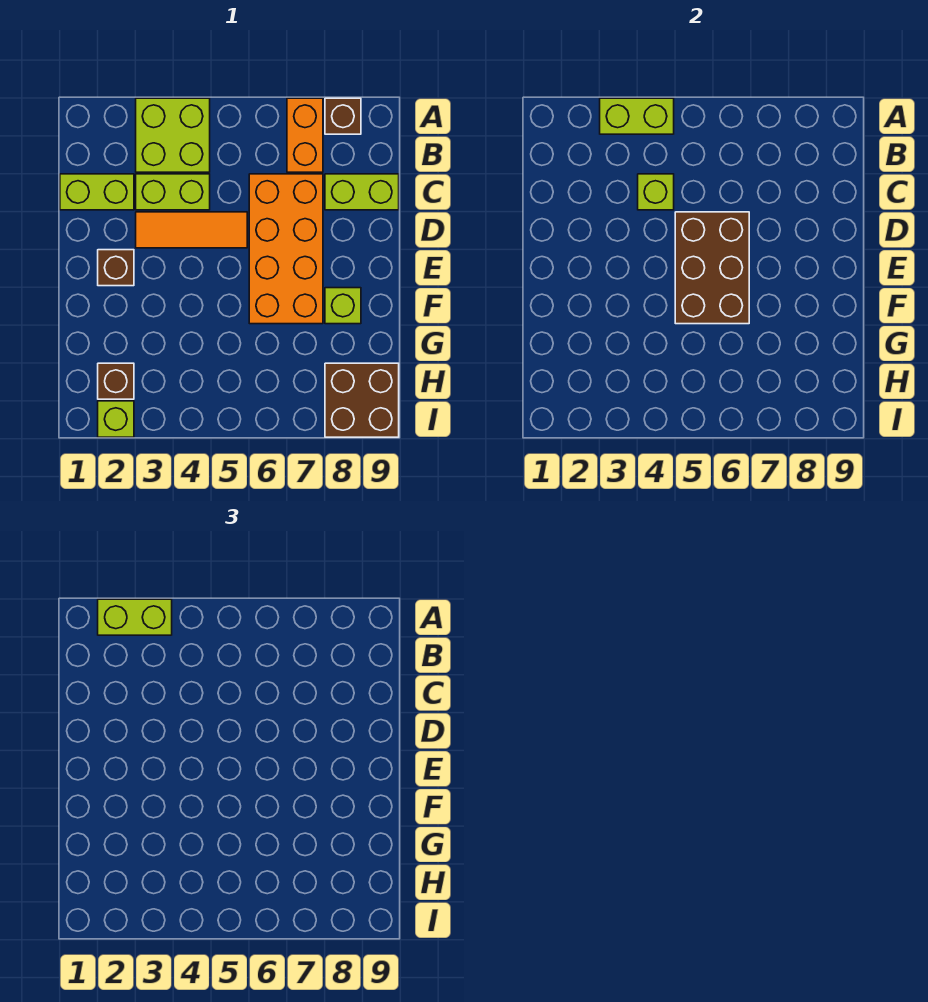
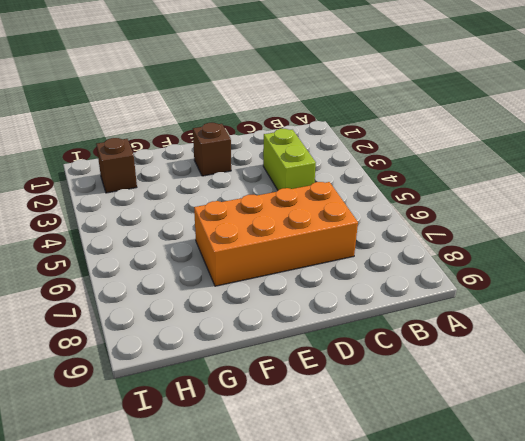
none -> lime 2x2 brick [136,98,210,172]
none -> orange 1x2 brick [287,98,323,172]
none -> brown 1x1 brick [325,98,361,134]

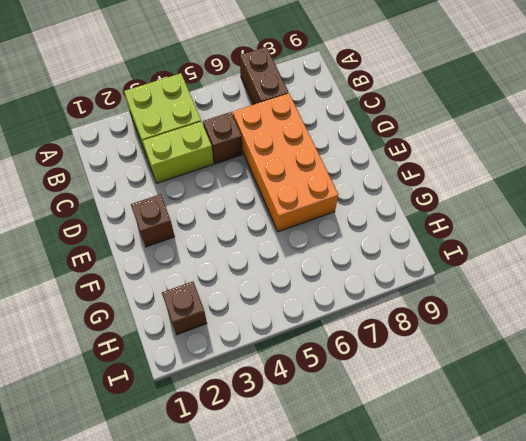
brown 1x2 brick [240,47,289,105] -> orange 1x2 brick [287,98,323,172]
brown 1x1 brick [203,112,242,164] -> brown 1x1 brick moved to [325,98,361,134]
none -> lime 1x2 brick [60,174,134,210]
none -> lime 1x2 brick [325,174,399,210]
none -> orange 1x3 tile [136,212,247,248]

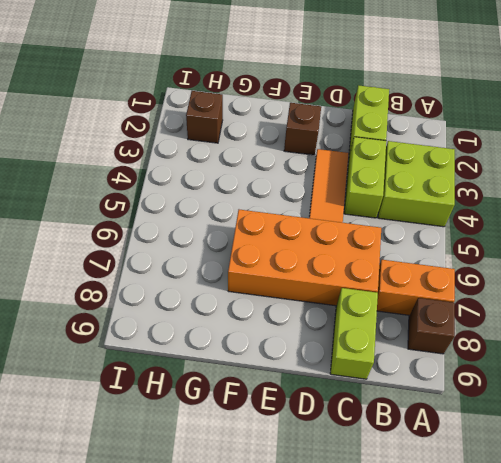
none -> lime 1x1 brick [325,288,361,324]
none -> brown 2x2 brick [325,363,399,437]
none -> lime 1x1 brick [98,401,134,437]

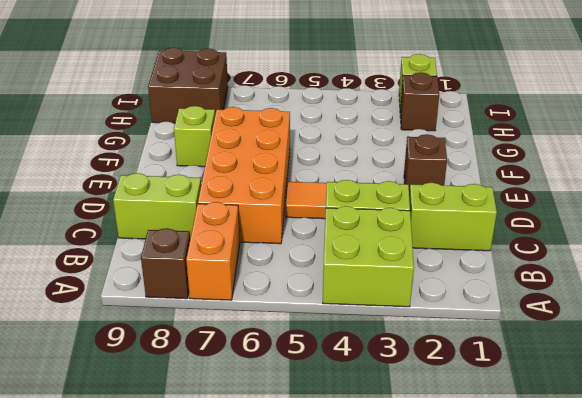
none -> lime 1x2 brick [600,98,674,134]
none -> lime 1x1 brick [638,174,674,210]
none -> brown 2x3 brick [675,212,749,324]

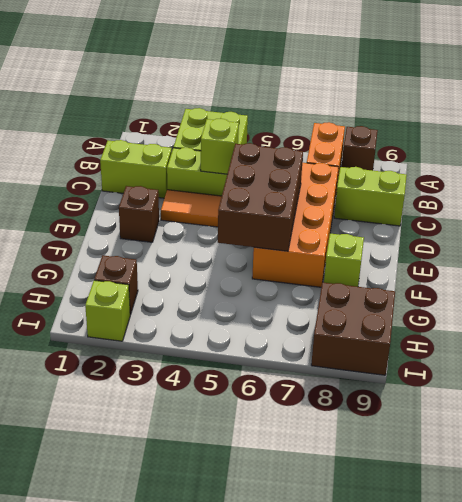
none -> lime 1x2 brick [600,98,674,134]
none -> lime 1x2 brick [98,599,172,635]

